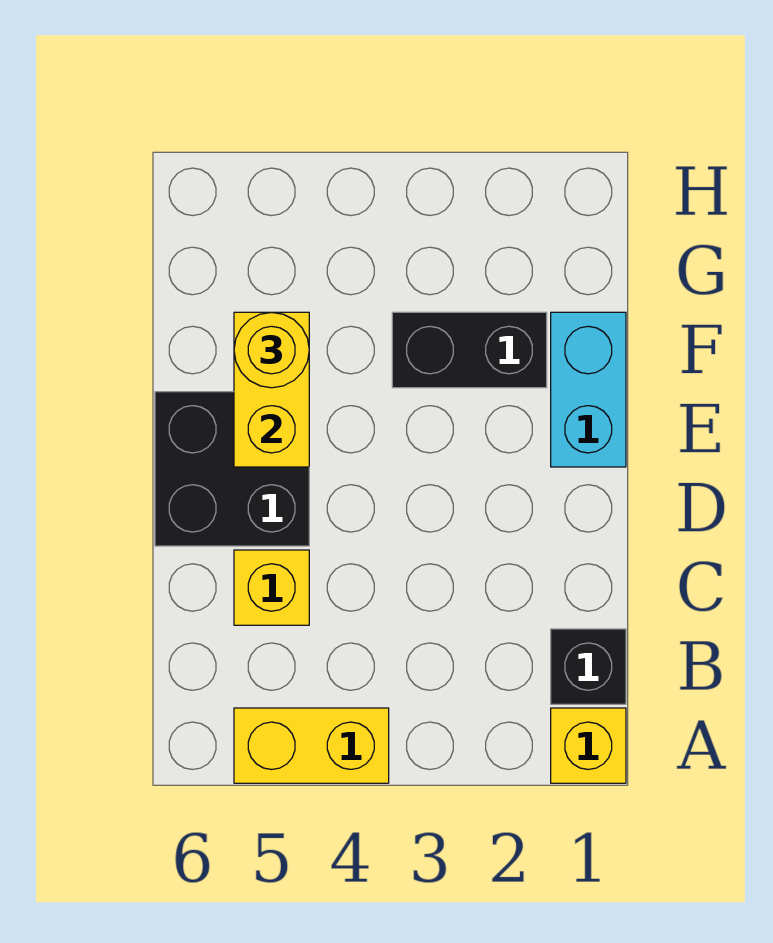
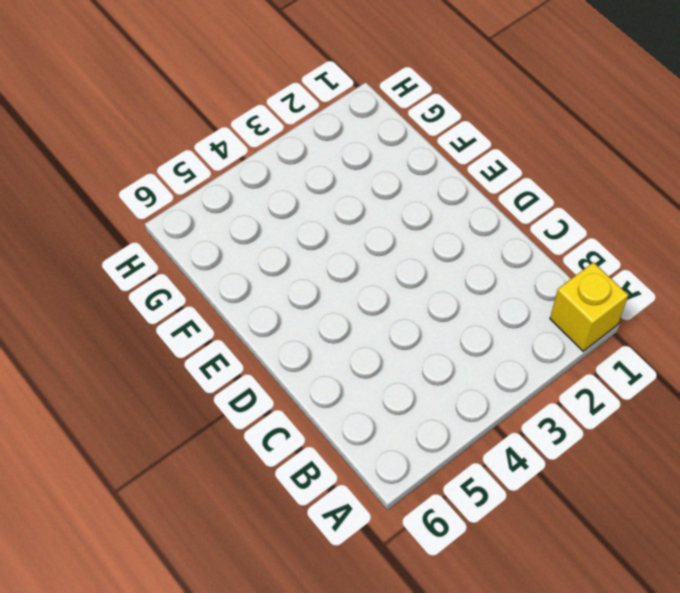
none -> yellow 1x2 brick [234,708,389,783]
none -> black 1x1 brick [551,629,626,704]

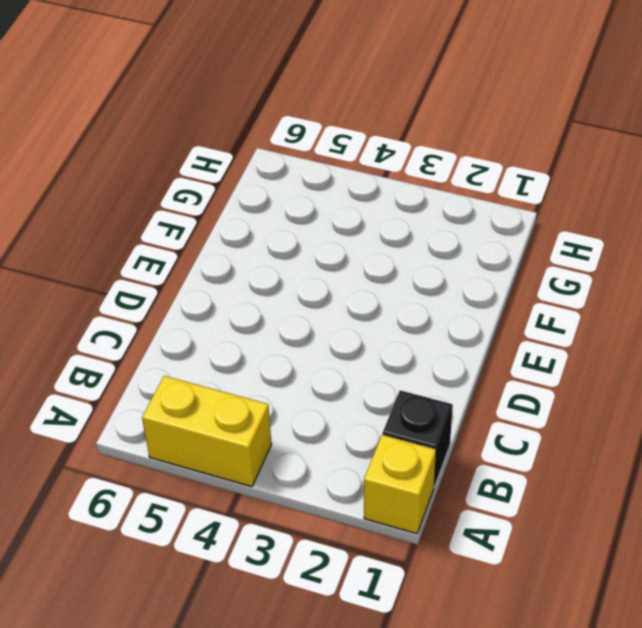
none -> yellow 1x1 brick [234,550,309,625]
none -> black 2x2 brick [155,392,309,546]

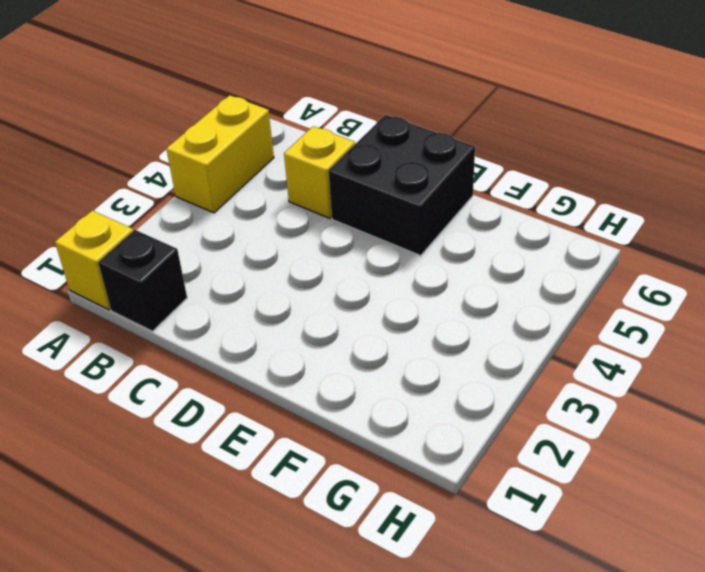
none -> cyan 1x2 brick [551,312,626,467]
none -> black 1x2 brick [392,312,547,388]

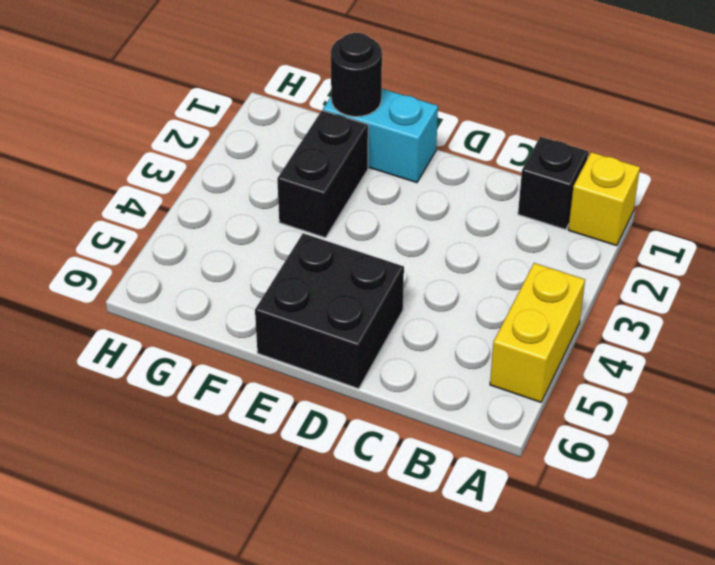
black 1x1 round brick [331,33,382,117] -> none
none -> yellow 1x1 brick [234,550,309,625]
none -> yellow 1x2 brick [234,312,309,467]

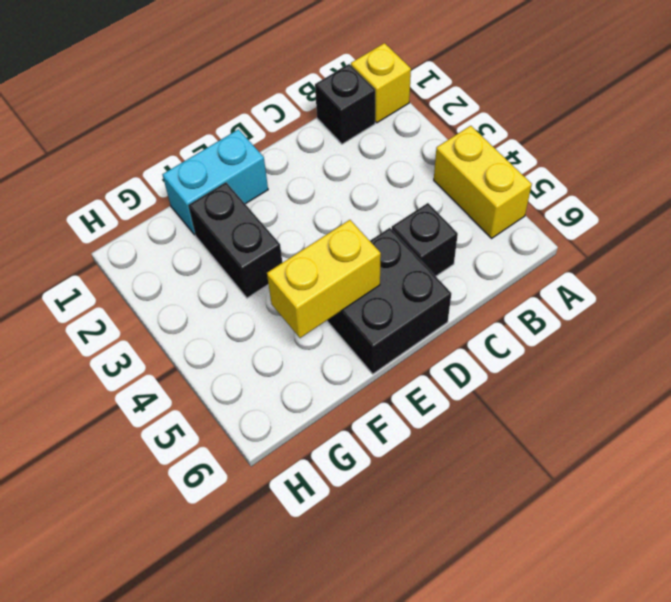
black 1x1 brick [392,203,458,276] -> yellow 1x1 brick [234,550,309,625]
none -> yellow 1x1 round brick [234,312,309,388]

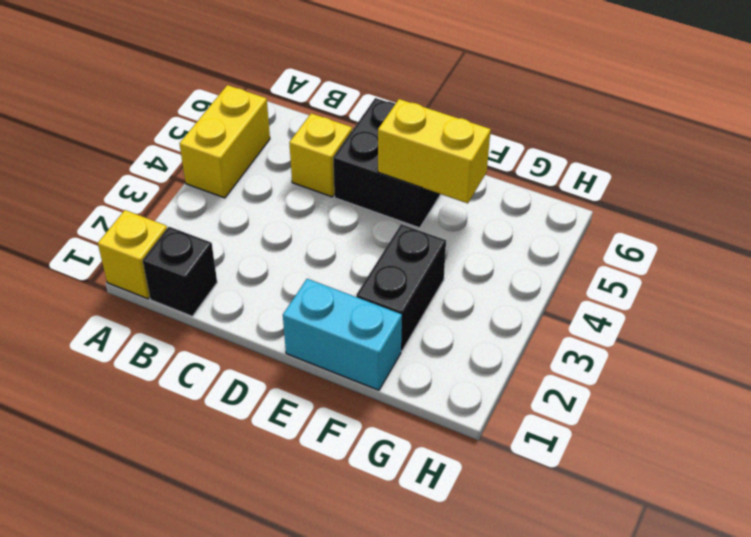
none -> yellow 1x1 round brick [234,312,309,388]

